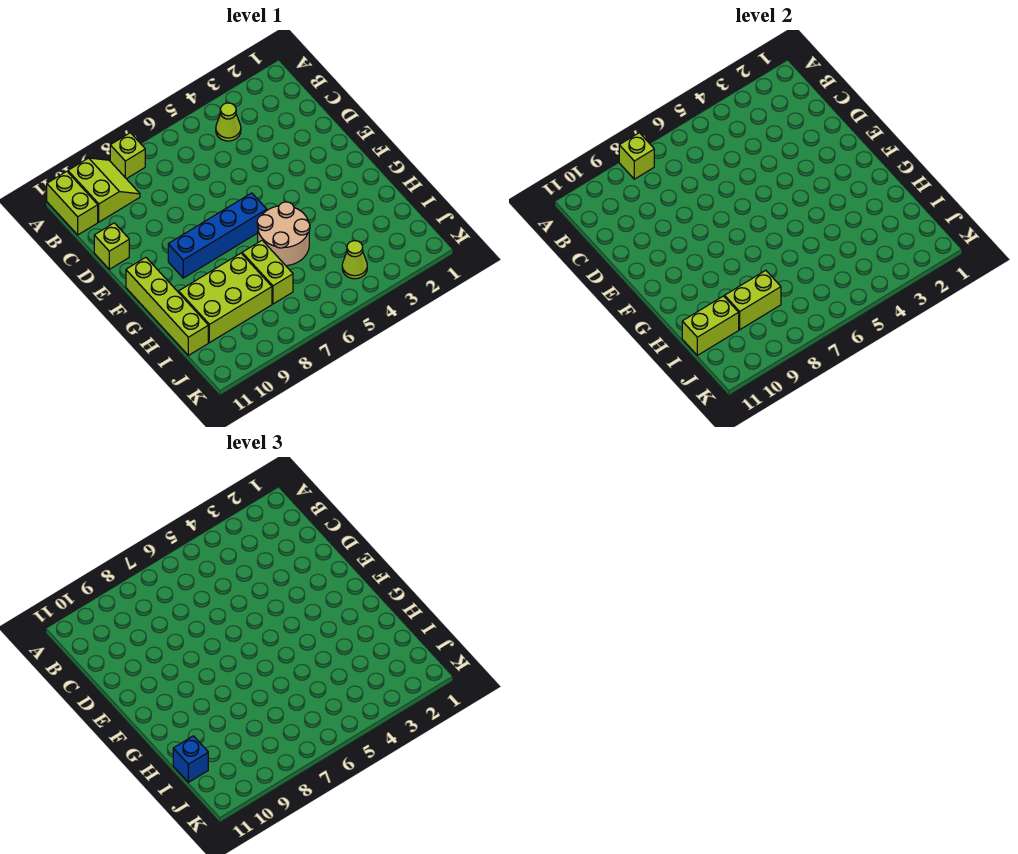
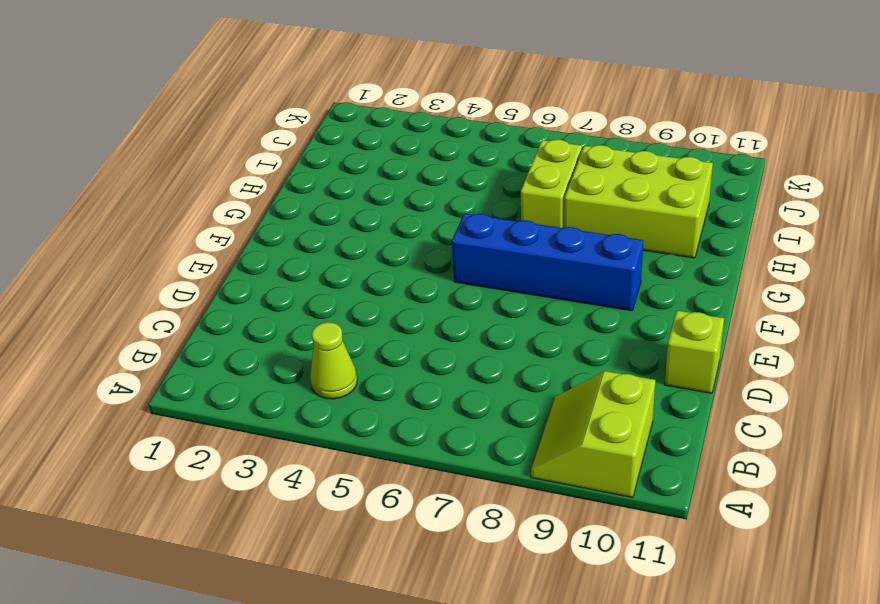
none -> lime 1x1 brick [110,133,145,179]
none -> lime 1x2 brick [47,171,98,235]
none -> lime 1x4 brick [126,257,208,355]

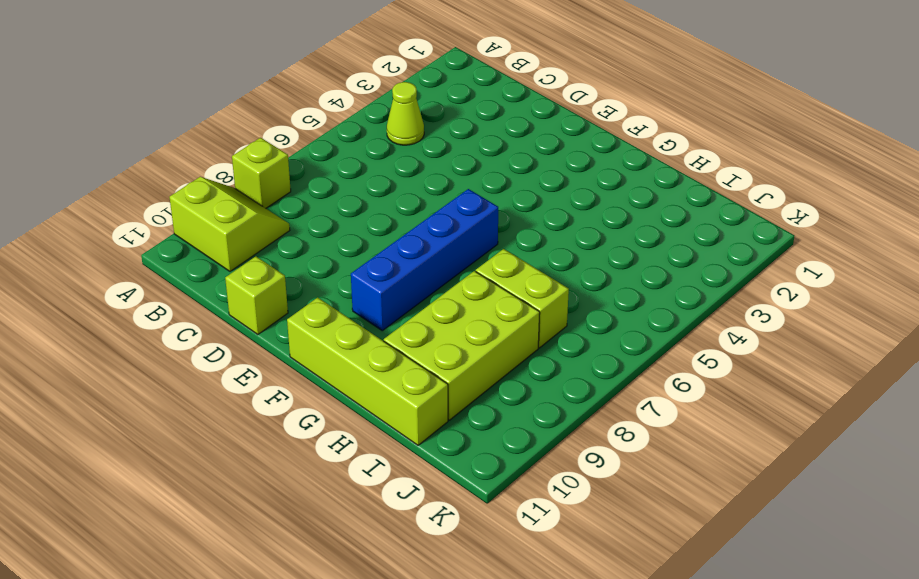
none -> lime 1x2 brick [47,171,98,235]
none -> tan 2x2 round brick [257,202,310,266]
none -> lime 1x1 cone [342,241,367,279]

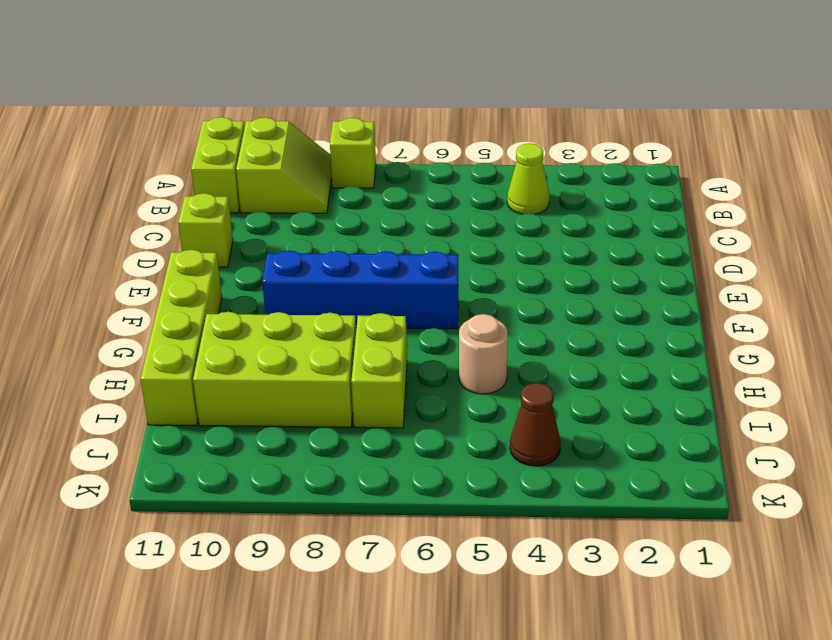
tan 1x1 round brick [459,314,508,394] -> tan 2x2 round brick [257,202,310,266]
brown 1x1 cone [510,383,561,466] -> lime 1x1 cone [342,241,367,279]
none -> lime 1x1 brick [619,133,654,179]
none -> lime 1x2 brick [725,270,781,330]
none -> lime 1x2 brick [682,296,739,355]

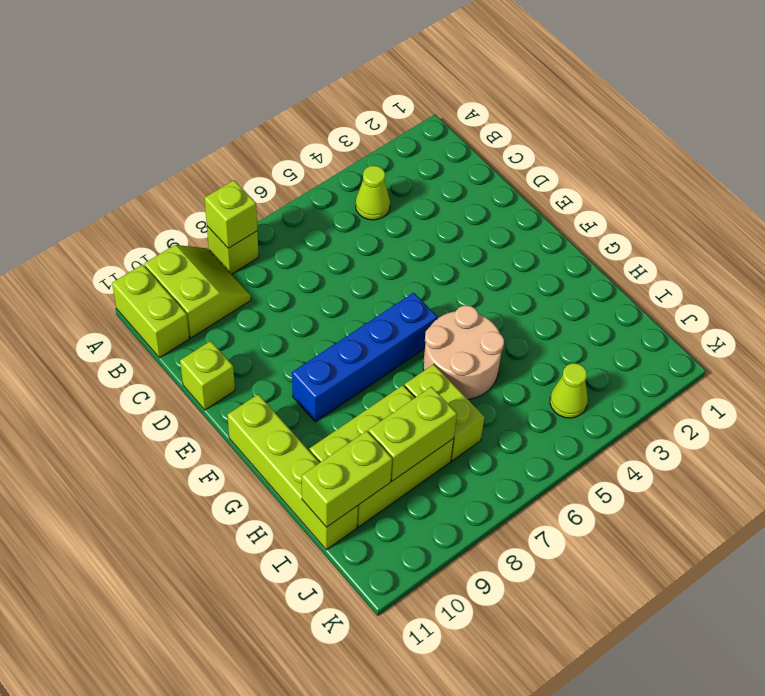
none -> blue 1x1 brick [173,736,208,782]

